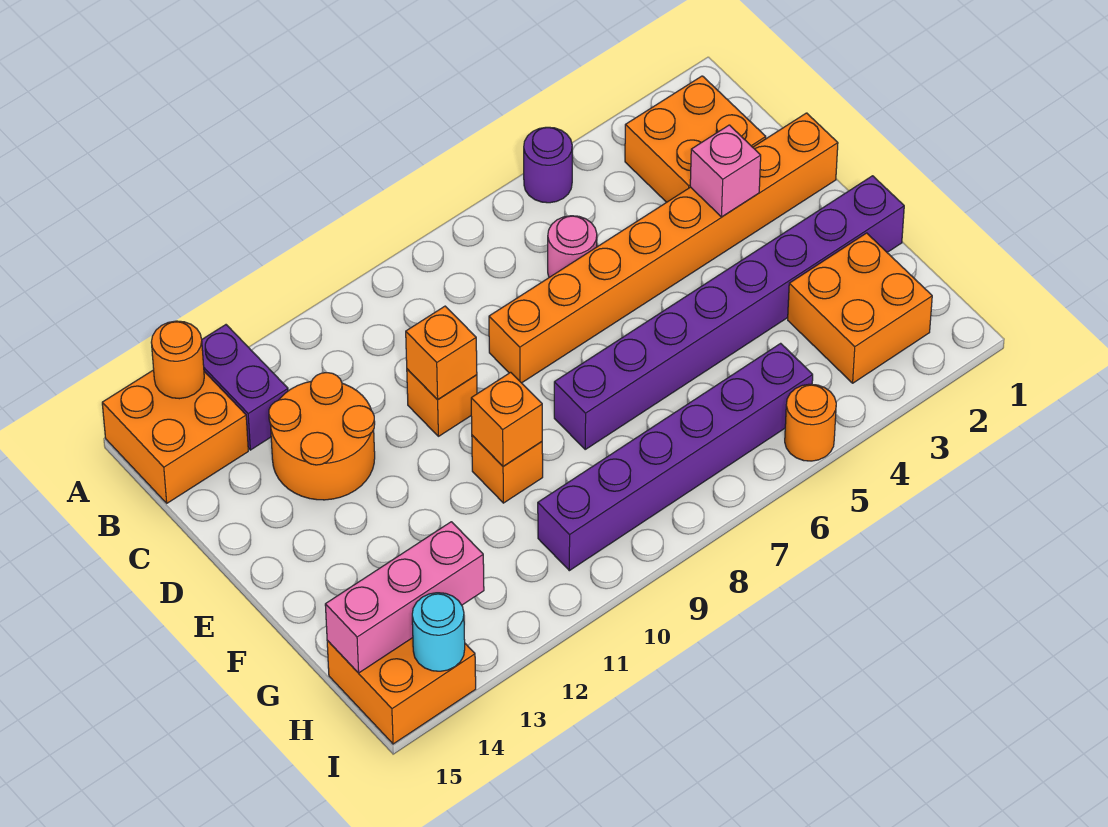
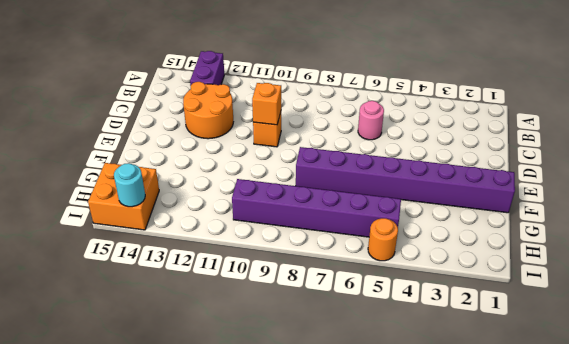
none -> purple 1x1 round brick [524,127,572,203]
none -> orange 2x2 brick [102,370,248,503]
none -> orange 2x2 brick [625,76,766,202]

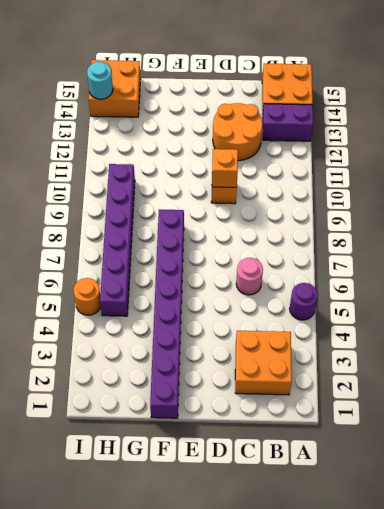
none -> orange 1x8 brick [489,113,838,383]
none -> orange 1x1 brick [472,435,543,503]
none -> orange 2x2 brick [788,233,932,383]

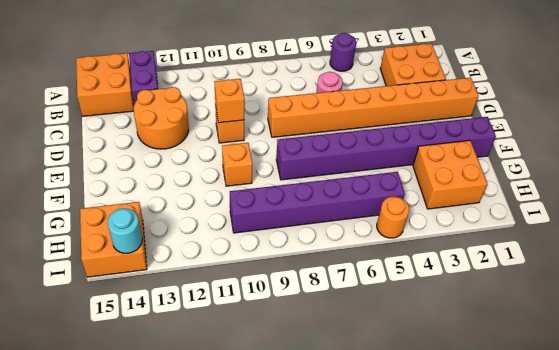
none -> orange 1x1 round brick [151,321,204,399]
none -> pink 1x1 brick [690,125,761,217]
none -> orange 1x1 brick [471,372,542,466]

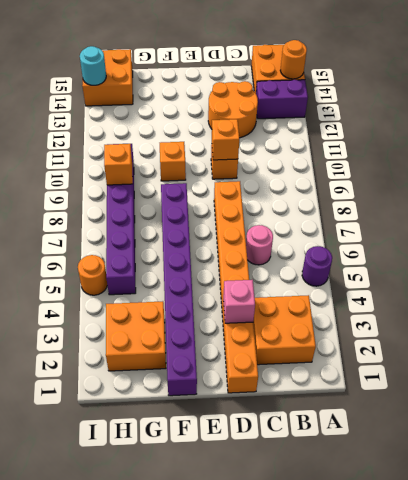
orange 1x1 brick [104,144,133,185] -> orange 1x1 brick moved to [471,372,542,466]
none -> pink 1x3 brick [325,522,484,673]

